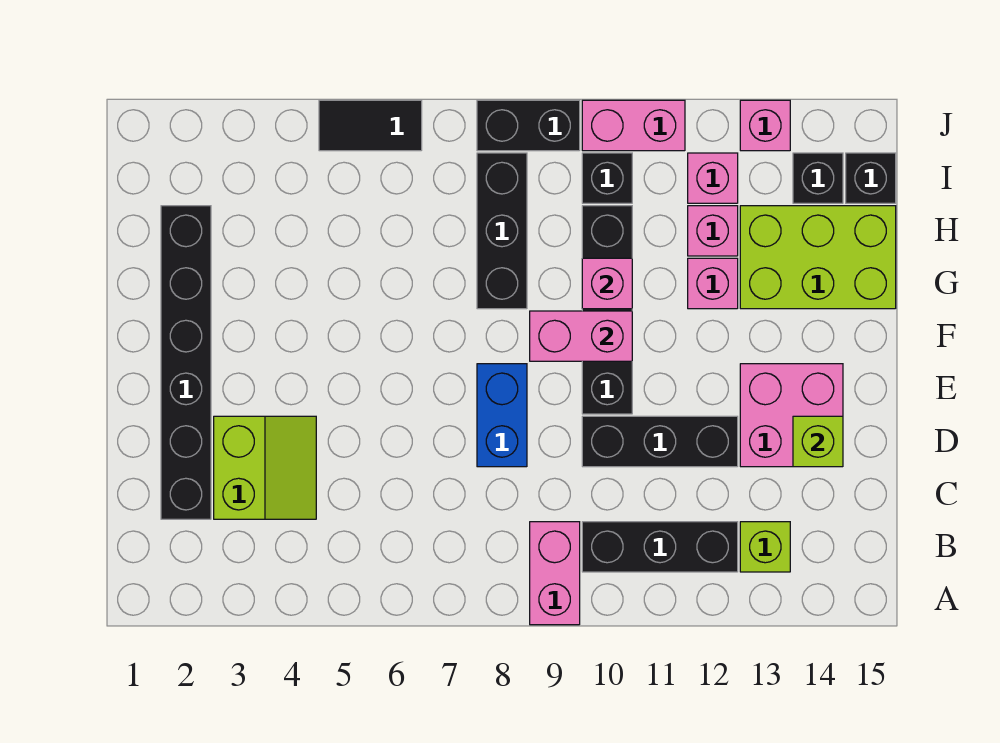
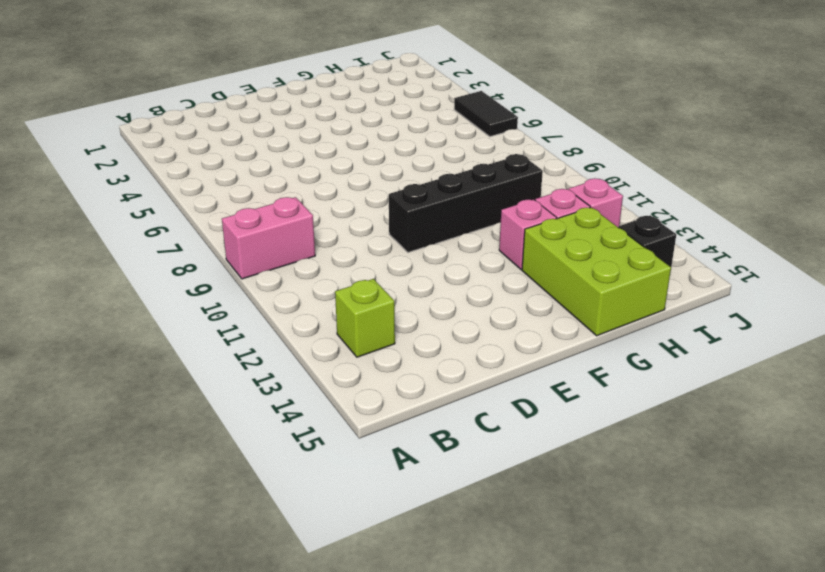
none -> black 1x3 brick [582,522,738,572]
none -> black 1x6 brick [161,206,211,519]
none -> lime 2x2 slope [214,416,316,519]

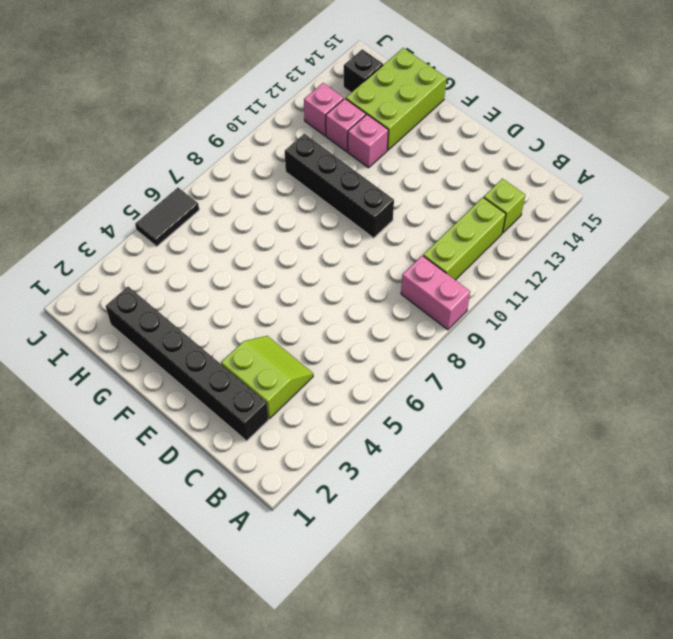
lime 1x3 brick [423,197,506,280] -> black 1x3 brick [582,522,738,572]
none -> blue 1x2 brick [477,364,527,467]
none -> black 1x3 brick [582,416,738,467]
none -> pink 2x2 brick [740,364,843,467]

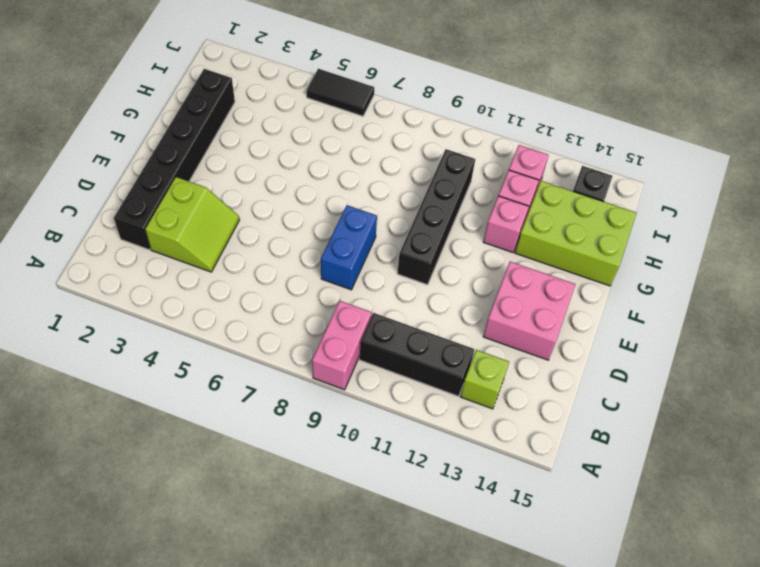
none -> black 1x3 brick [582,416,738,467]
none -> black 1x3 brick [477,153,527,309]
none -> black 1x1 brick [582,153,632,203]

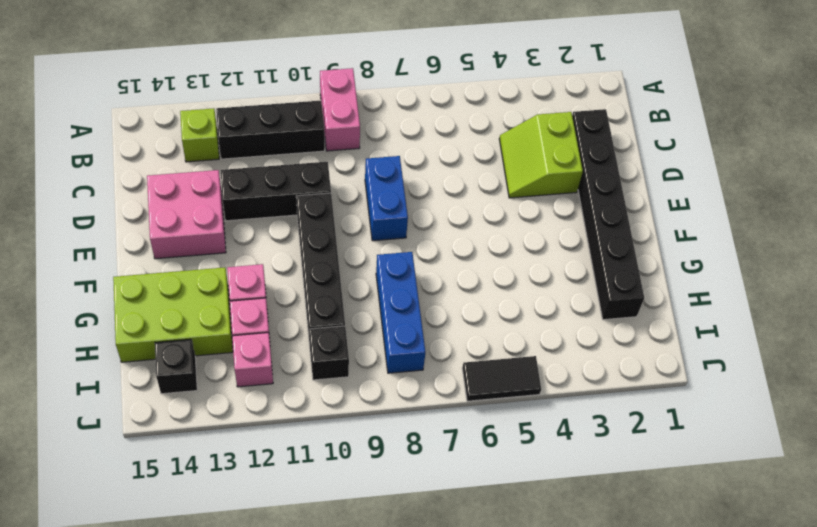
blue 1x3 brick [376,252,425,373] -> black 1x3 brick [477,153,527,309]
none -> black 1x1 brick [846,153,896,203]
none -> black 1x2 brick [477,100,580,151]
none -> pink 1x2 brick [582,100,685,151]

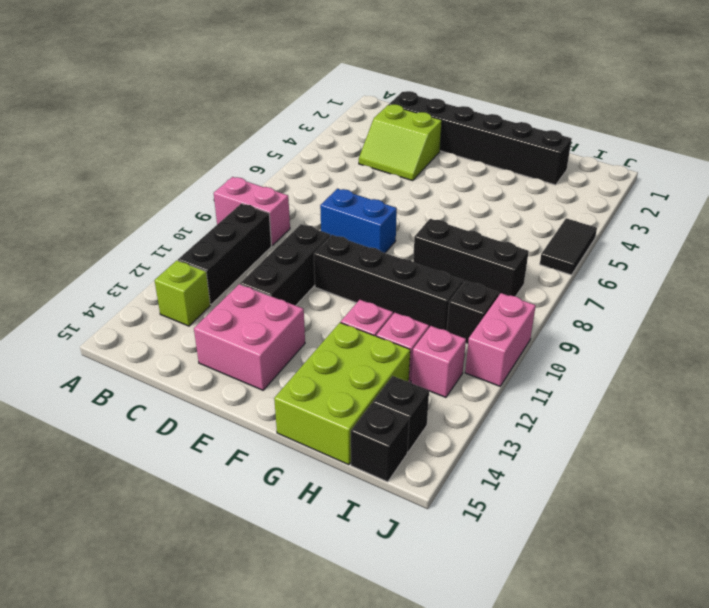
none -> black 1x2 brick [477,100,580,151]
none -> pink 1x1 brick [740,100,790,151]
none -> lime 1x1 brick [793,416,843,467]

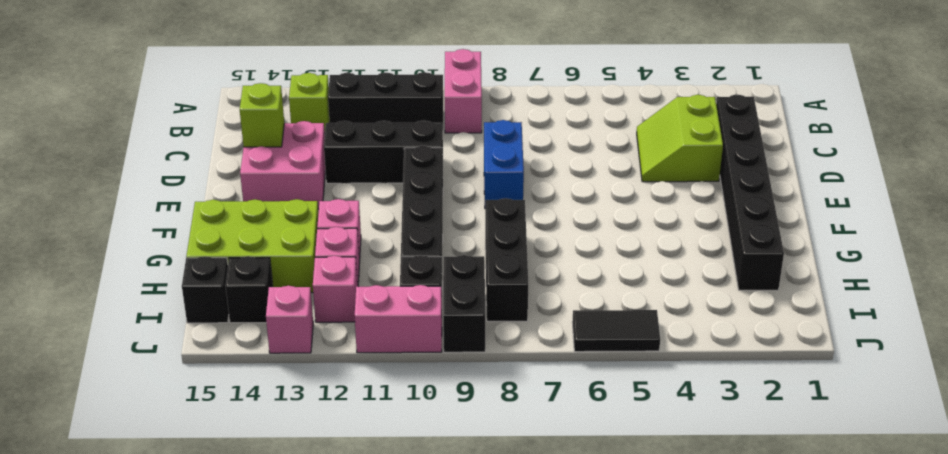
black 1x2 brick [443,255,485,352] -> black 1x2 brick turned to [477,100,580,151]
none -> pink 1x2 brick [530,311,632,361]
none -> pink 1x1 brick [582,258,632,309]

